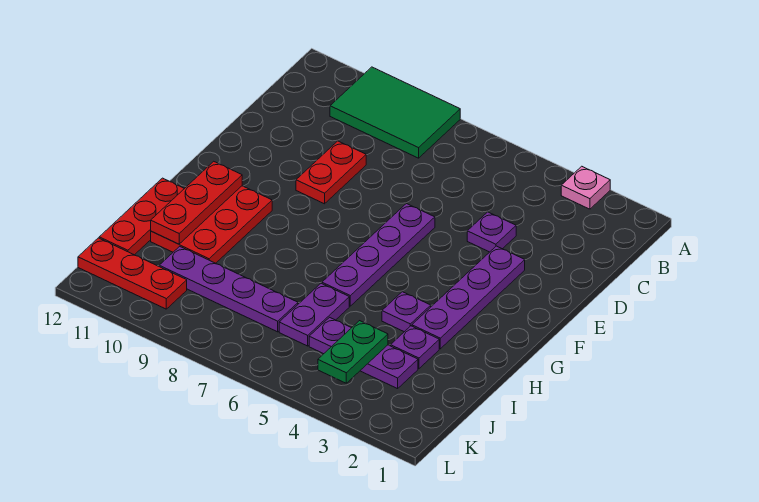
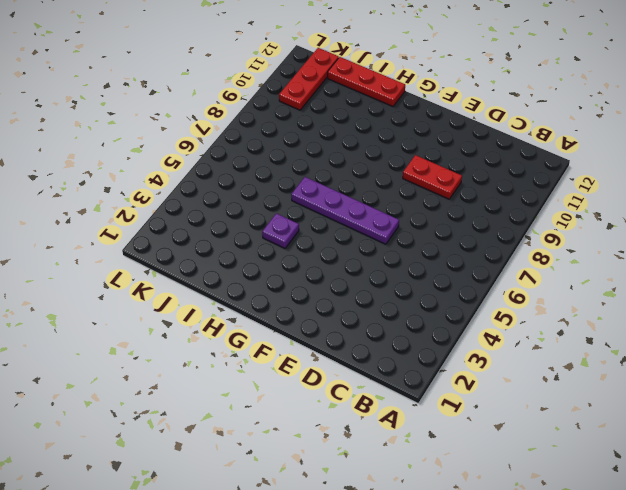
none -> pink 1x1 plate [561,166,610,209]
none -> green 2x3 tile [330,67,460,158]
none -> purple 1x1 plate [467,212,516,252]

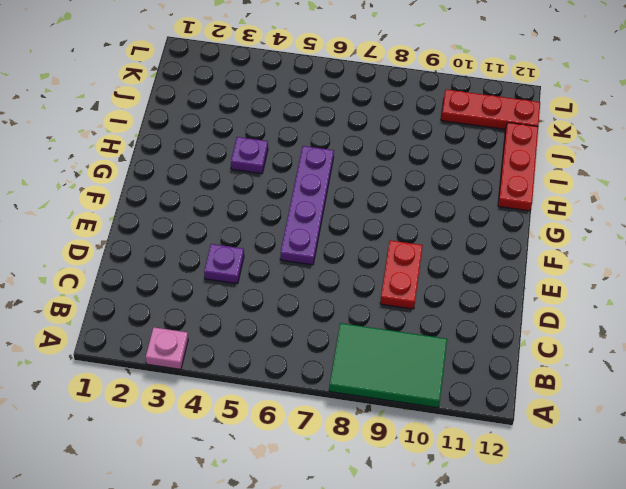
none -> purple 1x4 plate [412,246,525,349]
none -> red 2x3 plate [151,186,272,263]
none -> purple 1x1 plate [391,326,439,369]

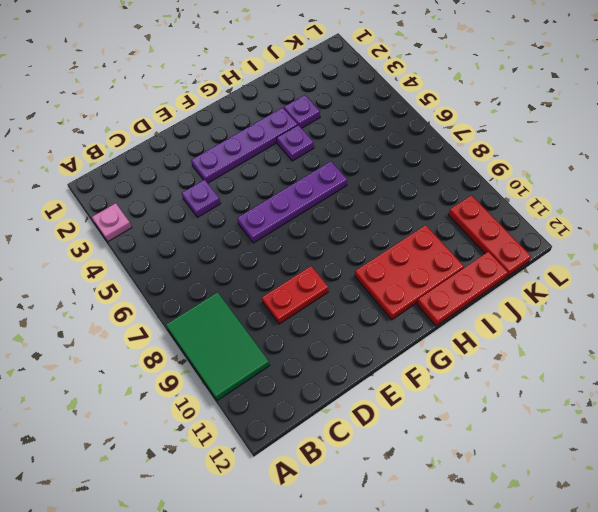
none -> purple 1x2 plate [279,283,349,346]
none -> purple 1x3 plate [309,317,418,389]
none -> purple 1x4 plate [159,246,298,332]

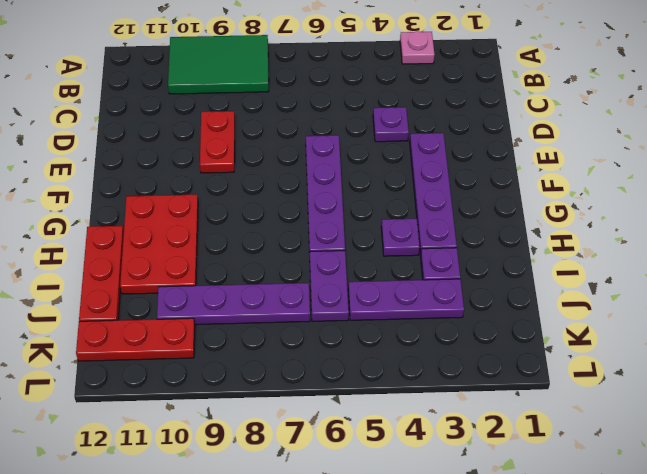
none -> red 1x3 plate [151,161,242,244]
none -> green 1x2 plate [318,321,388,383]

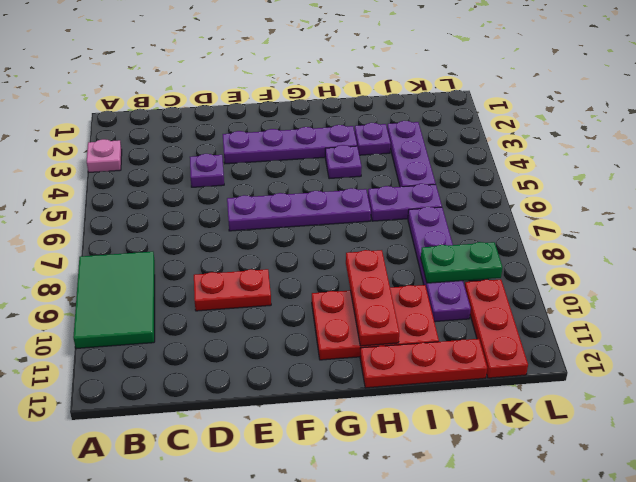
red 1x3 plate [346,250,399,346] -> red 1x3 plate turned to [151,161,242,244]
green 1x2 plate [421,242,503,283] -> green 1x2 plate moved to [318,321,388,383]

